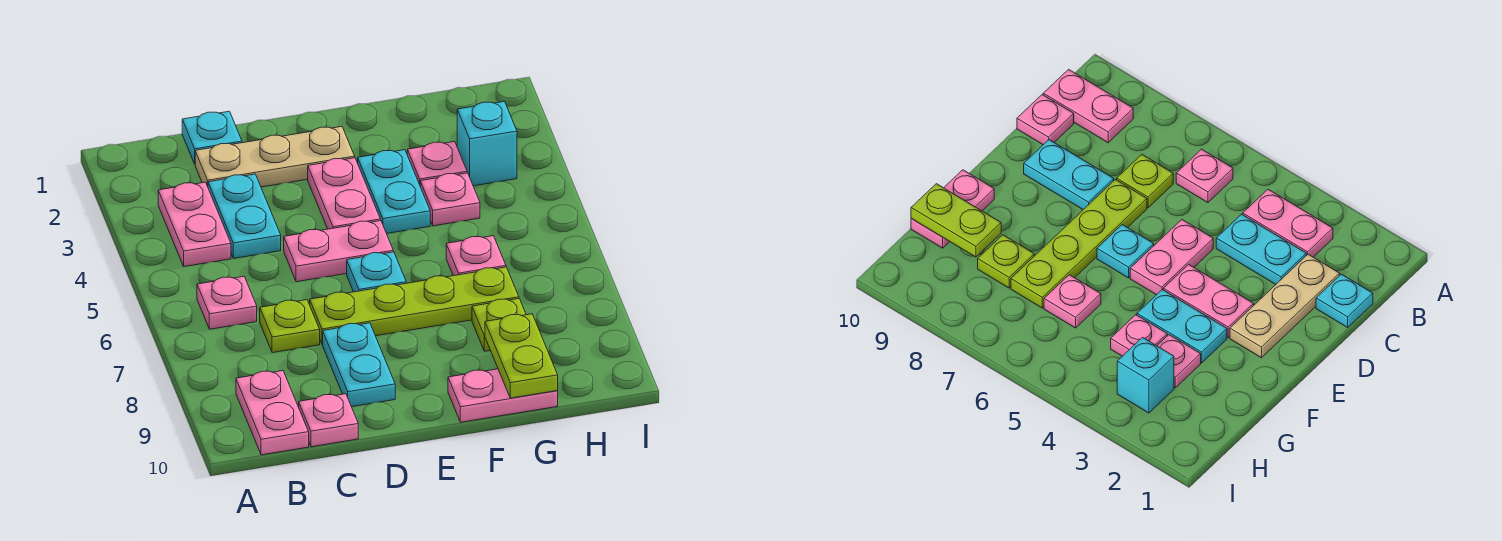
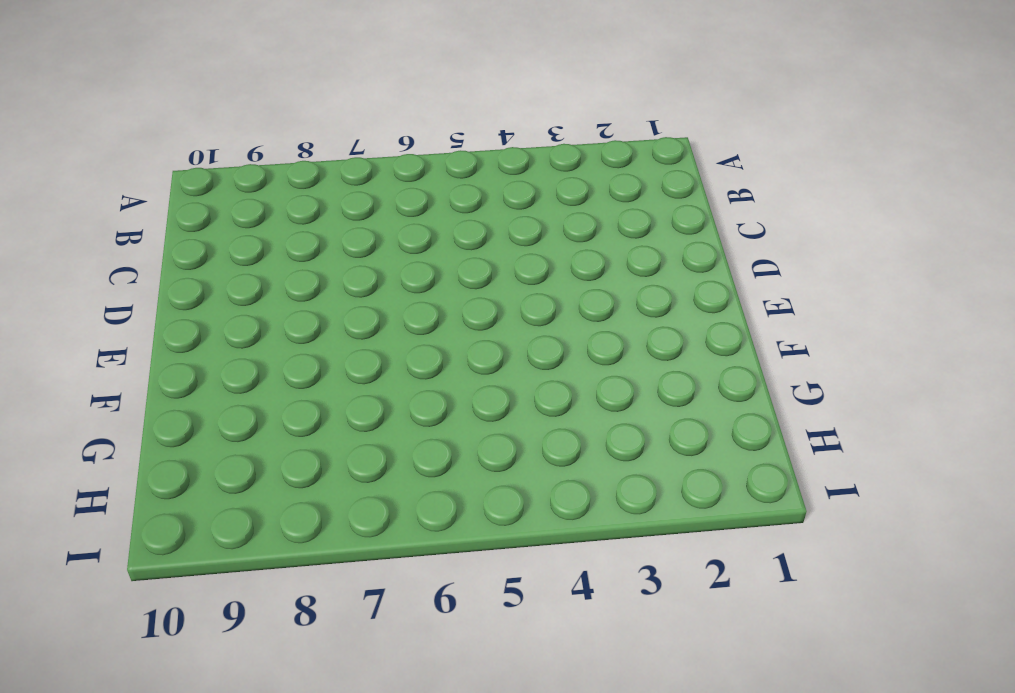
none -> pink 1x2 plate [158,182,231,267]
none -> pink 1x1 plate [197,276,257,329]
none -> pink 1x2 plate [236,371,309,455]

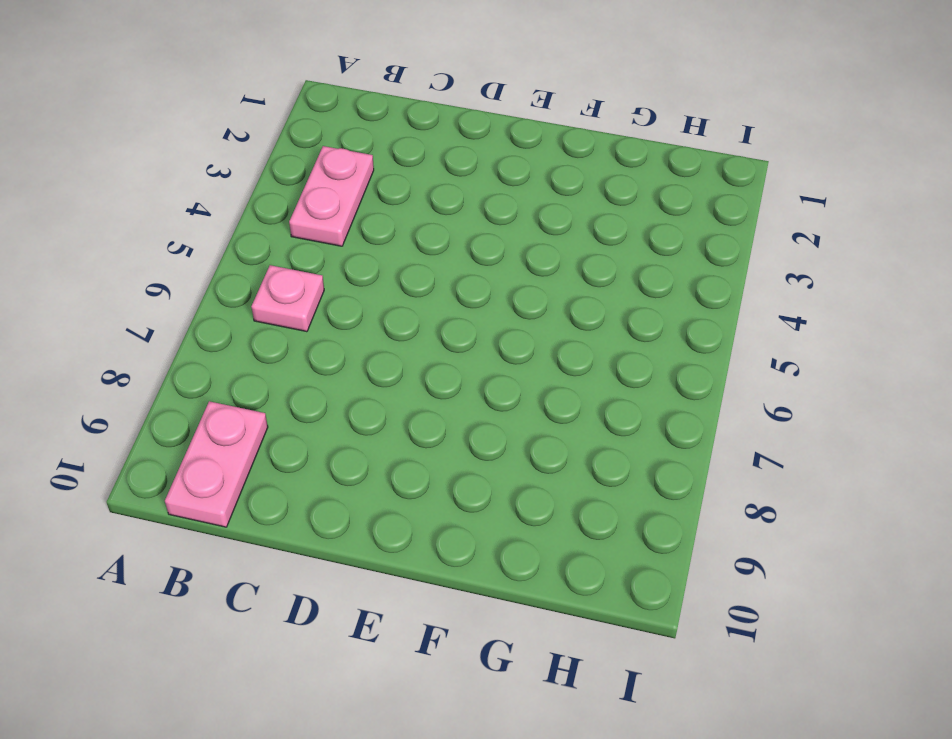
none -> cyan 1x1 plate [182,111,242,164]
none -> tan 1x3 plate [195,126,355,187]
none -> cyan 1x2 plate [208,174,281,258]

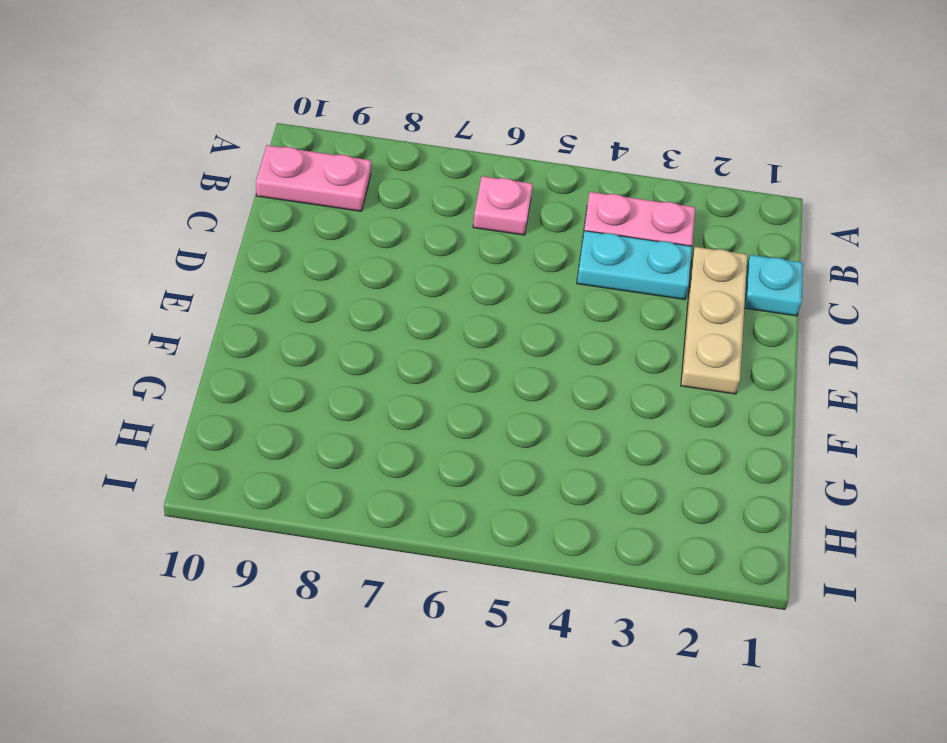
none -> lime 1x1 plate [260,300,320,353]
none -> pink 1x1 plate [299,394,358,447]
none -> pink 1x2 plate [284,221,393,282]

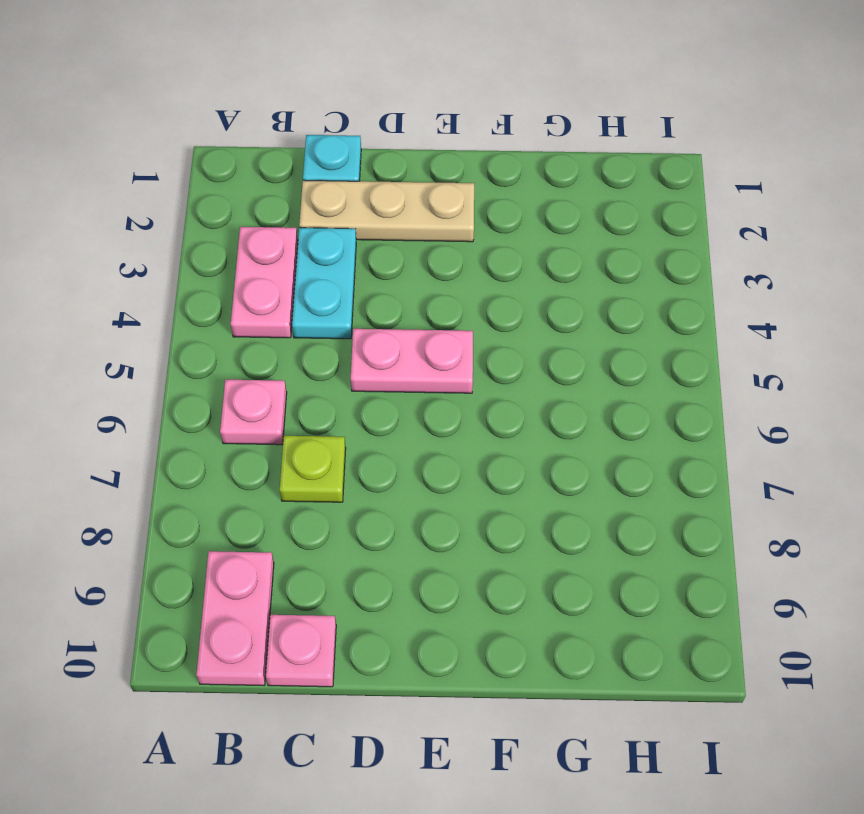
none -> lime 1x4 plate [310,267,519,344]
none -> cyan 1x2 plate [323,323,395,407]
none -> pink 1x2 plate [308,158,380,229]

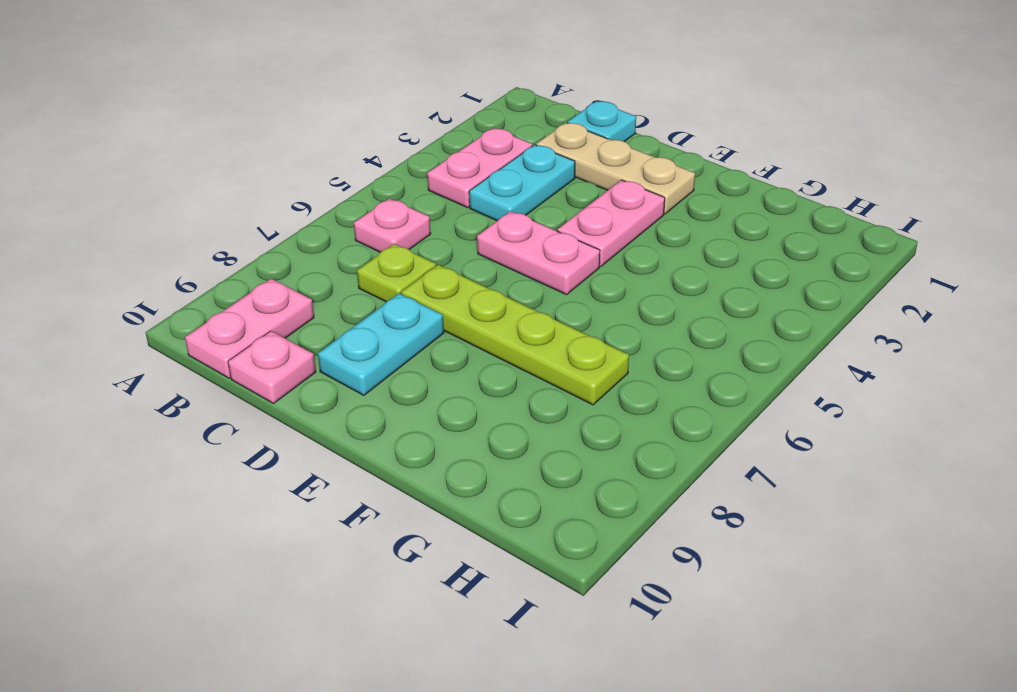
none -> cyan 1x1 plate [347,252,406,292]
none -> cyan 1x2 plate [358,150,430,233]
none -> pink 1x2 plate [448,369,558,422]

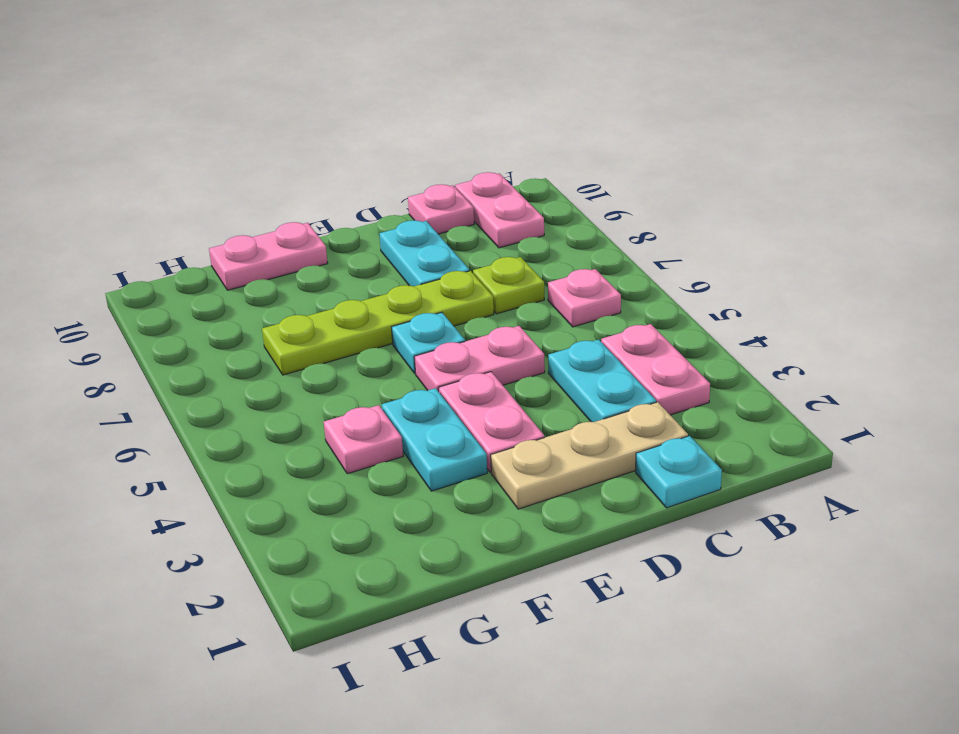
none -> pink 1x1 plate [407,142,467,184]
none -> pink 1x1 plate [446,236,506,276]
none -> lime 1x1 plate [472,299,526,351]

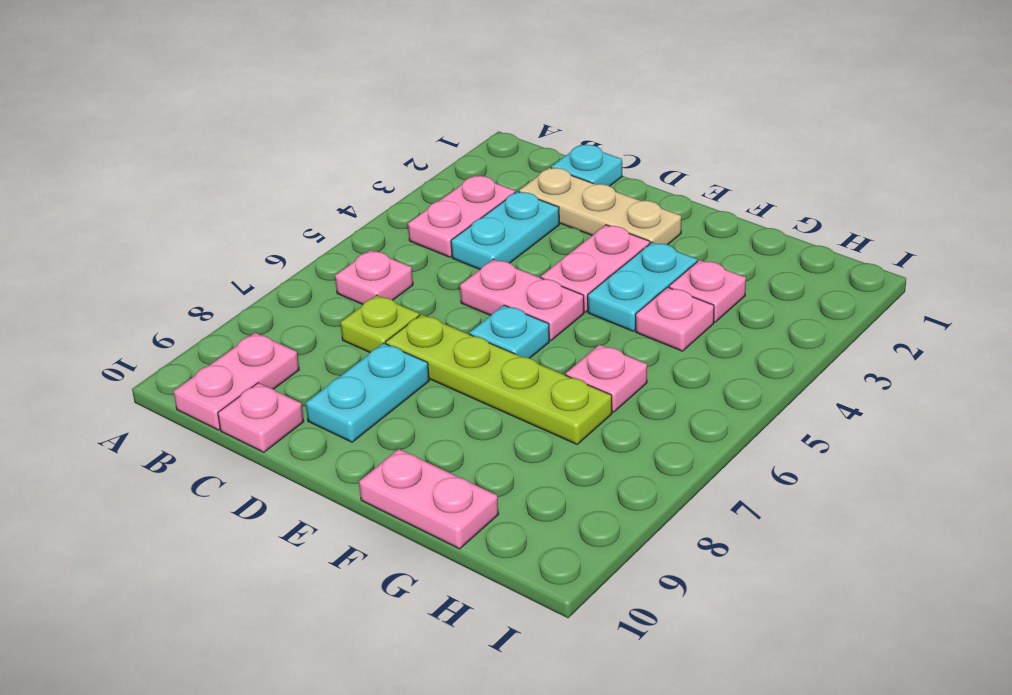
none -> lime 1x1 plate [472,299,526,351]
none -> cyan 1x1 brick [457,101,517,186]
none -> lime 1x2 plate [485,314,558,398]

